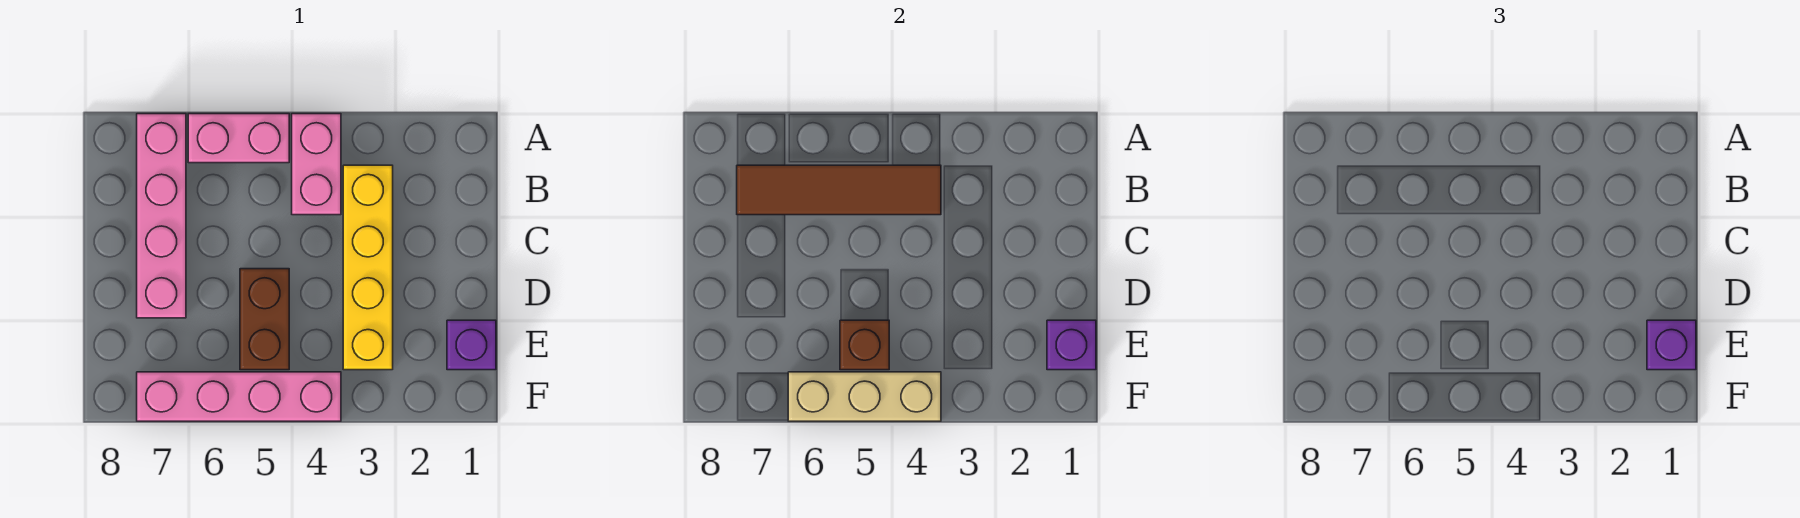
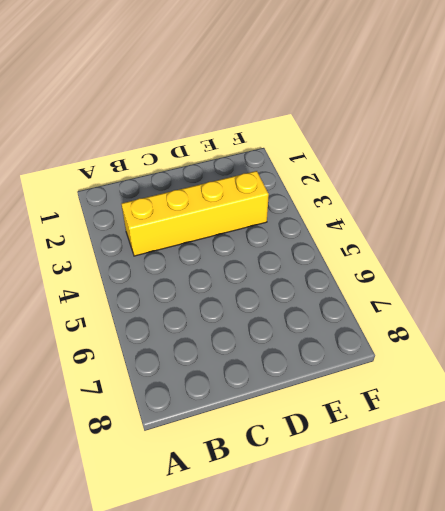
none -> pink 1x2 brick [292,114,341,215]
none -> pink 1x2 brick [188,114,289,163]
none -> pink 1x4 brick [137,114,186,318]

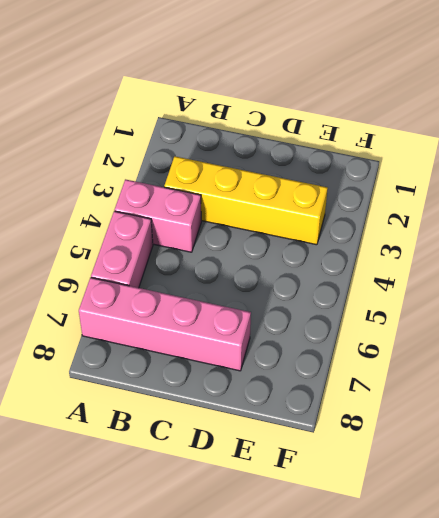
none -> brown 1x2 brick [240,269,289,370]
none -> purple 1x1 brick [447,320,496,370]
none -> pink 1x4 brick [137,372,341,421]

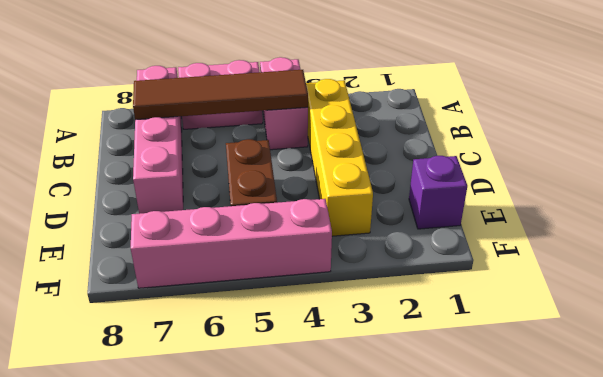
none -> purple 1x1 brick [1047,320,1096,370]
none -> brown 1x1 brick [840,320,889,370]
none -> tan 1x3 brick [788,372,941,421]

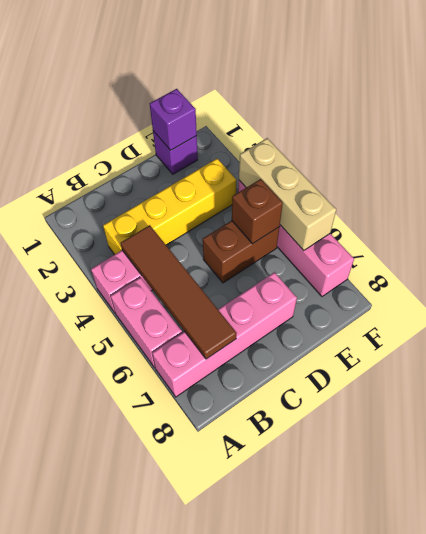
none -> purple 1x1 brick [1647,320,1696,370]

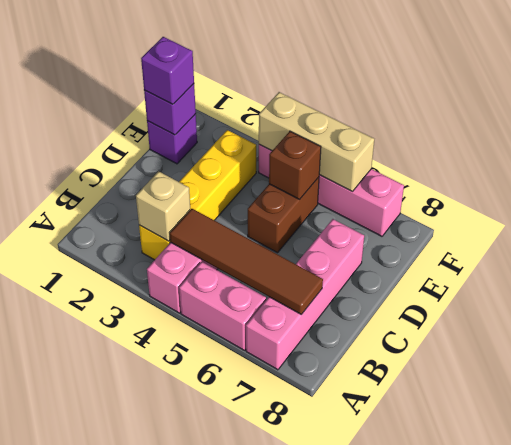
tan 1x1 brick [136,171,190,241] -> none

